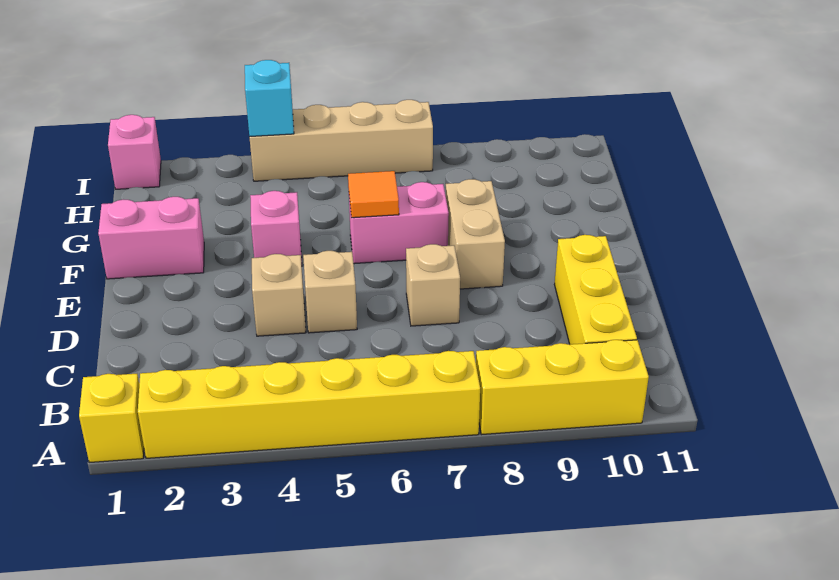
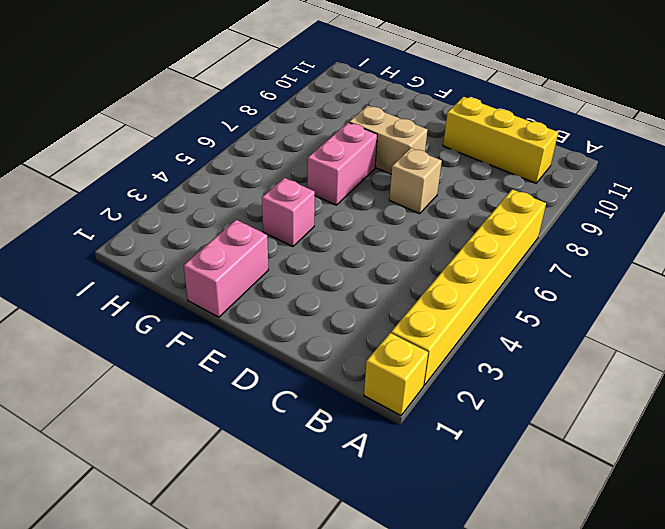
none -> yellow 1x3 brick [476,340,649,435]
none -> tan 1x1 brick [252,254,306,336]
none -> tan 1x1 brick [303,251,357,333]

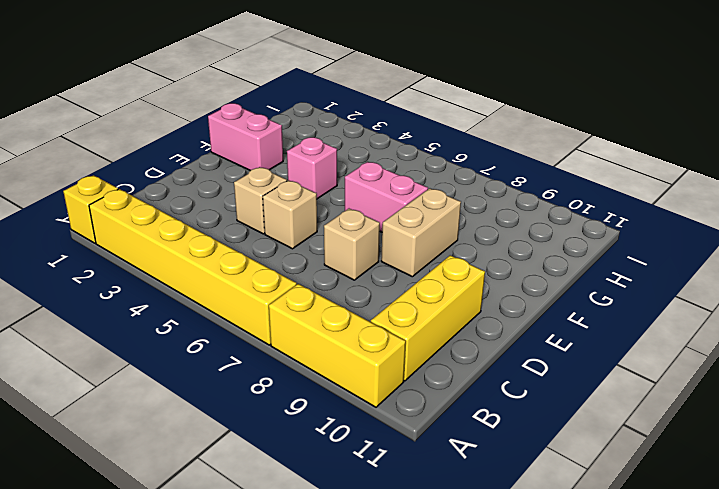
none -> pink 1x1 brick [108,115,161,189]
none -> tan 1x4 brick [249,100,433,181]
none -> orange 1x1 tile [348,171,399,218]

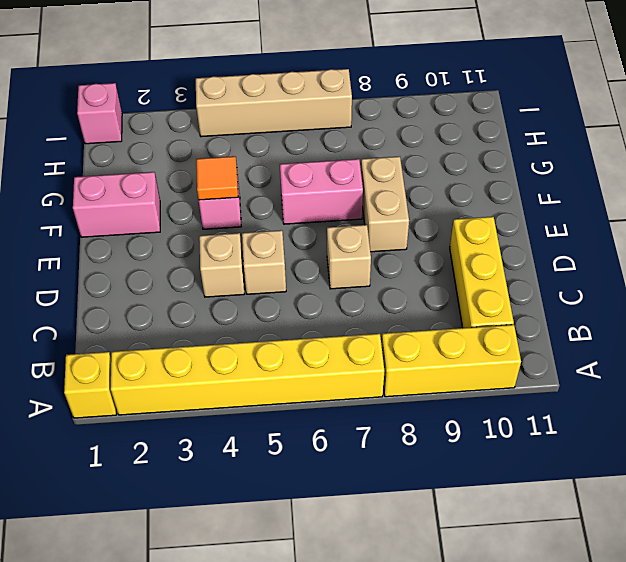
orange 1x1 tile [196,156,238,200] -> orange 1x1 tile moved to [348,171,399,218]
none -> cyan 1x1 brick [245,60,294,137]

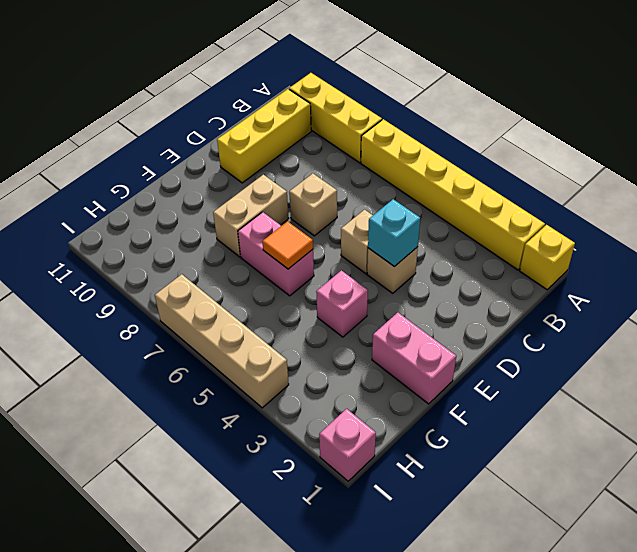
cyan 1x1 brick [368,199,420,267] -> cyan 1x1 brick moved to [245,60,294,137]

